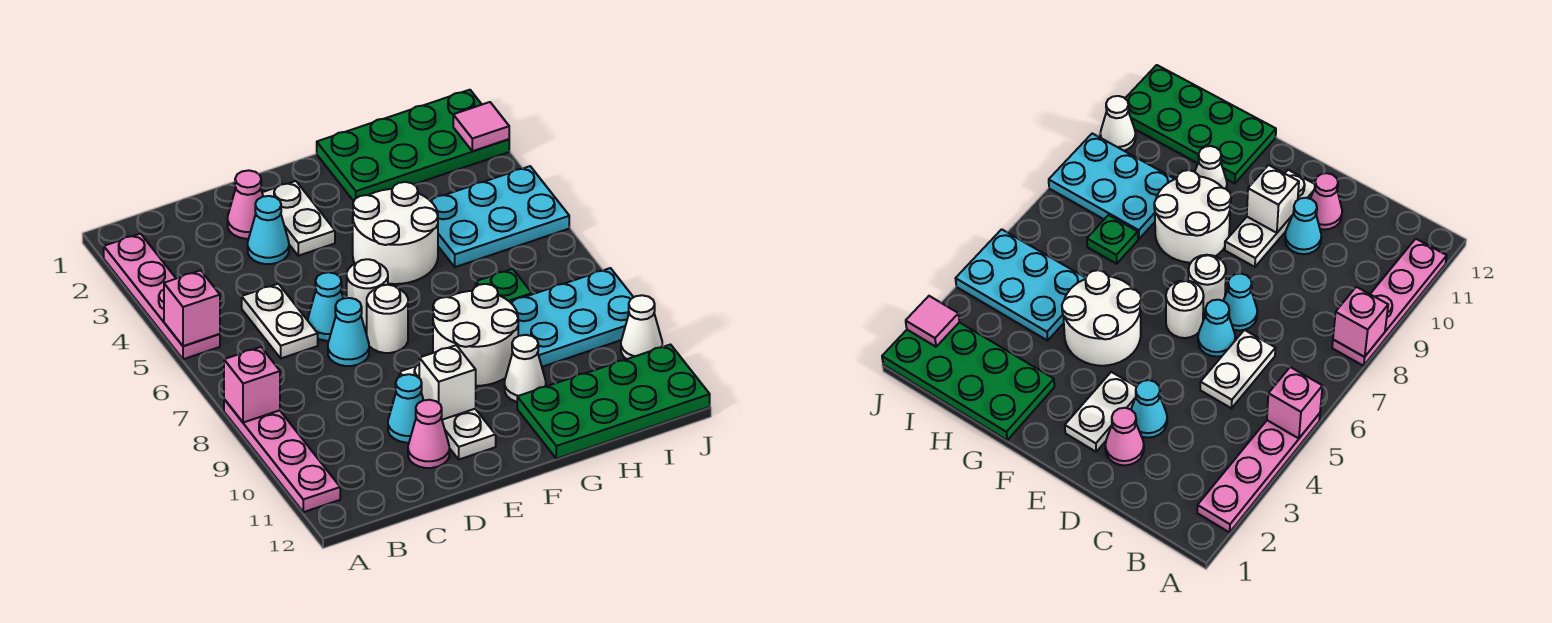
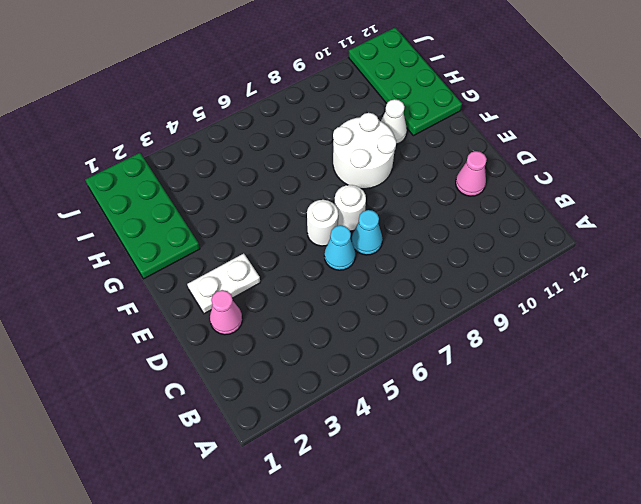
none -> pink 1x4 plate [104,234,220,359]
none -> pink 1x4 plate [224,399,340,512]
none -> white 1x2 plate [242,284,318,358]

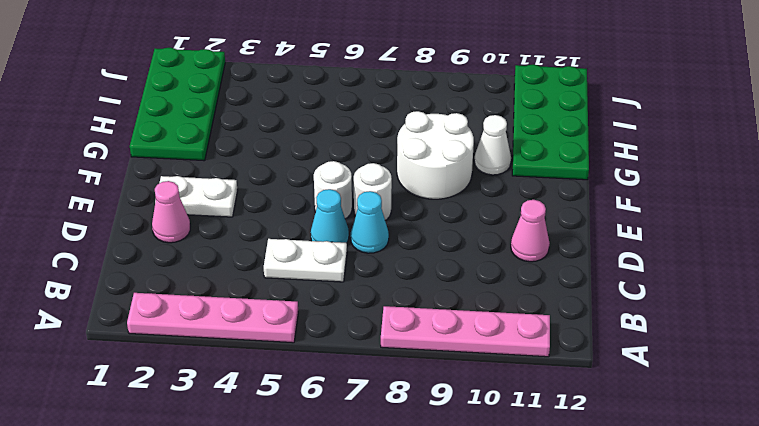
none -> cyan 1x1 cone [248,196,289,264]
none -> cyan 1x1 cone [388,374,424,443]
none -> white 1x3 plate [399,365,496,459]

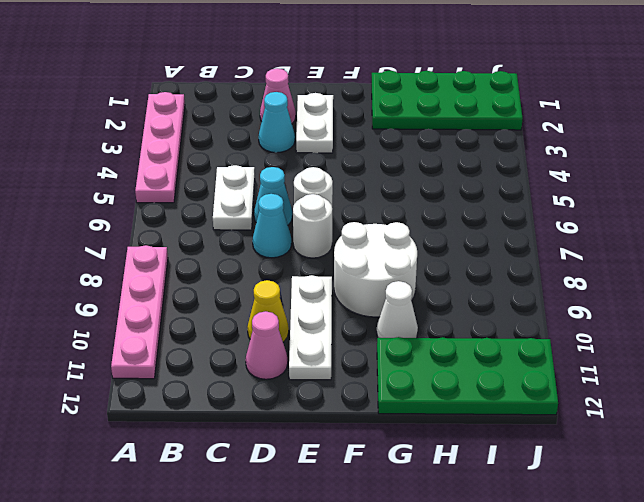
yellow 1x1 cone [247,280,289,342] -> cyan 1x1 cone [388,374,424,443]
none -> white 2x2 round brick [353,182,438,284]
none -> cyan 2x3 plate [430,166,569,267]
none -> green 1x1 plate [476,269,532,302]

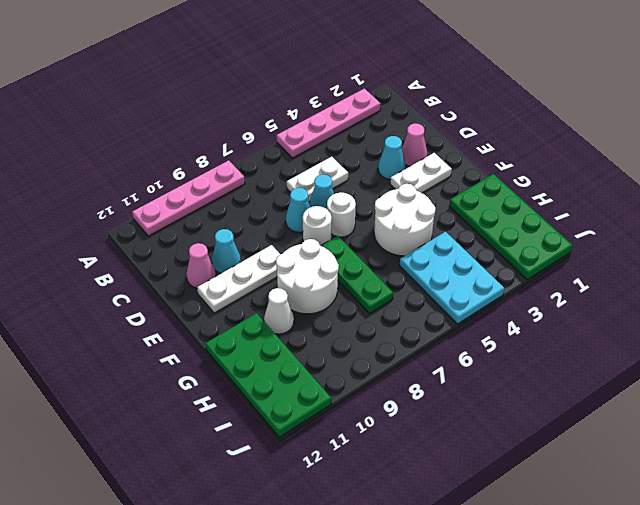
green 1x3 plate [321,236,393,313] -> green 1x1 plate [476,269,532,302]
none -> cyan 2x3 plate [510,268,634,367]
none -> white 1x1 cone [621,295,662,359]
none -> pink 1x1 brick [164,270,220,346]

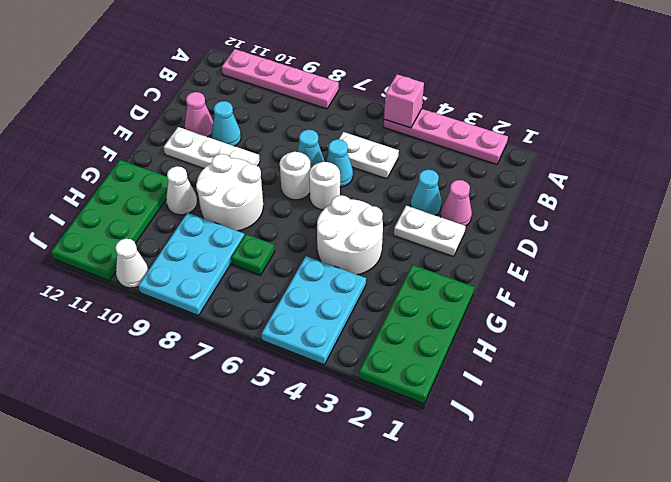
none -> pink 1x1 brick [224,347,280,423]
none -> white 1x1 brick [419,345,476,420]
none -> pink 1x1 tile [453,102,509,151]

